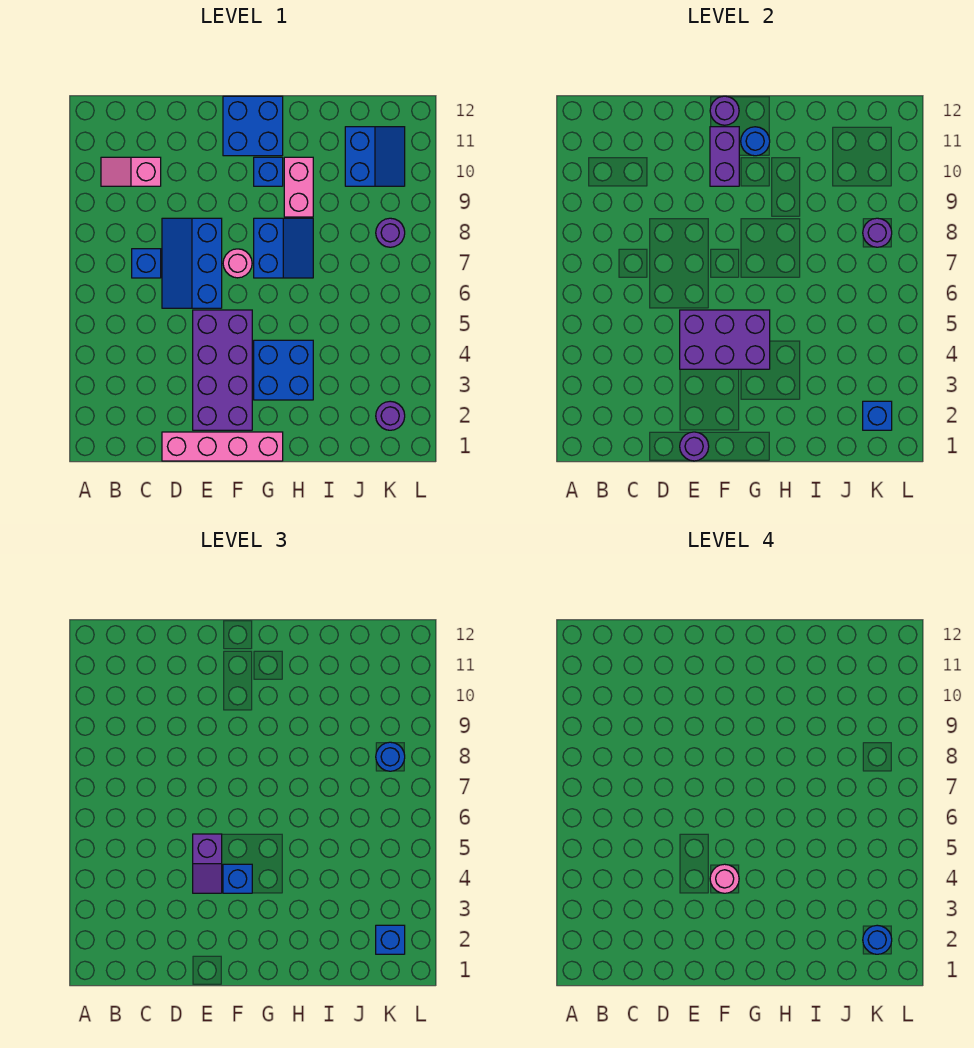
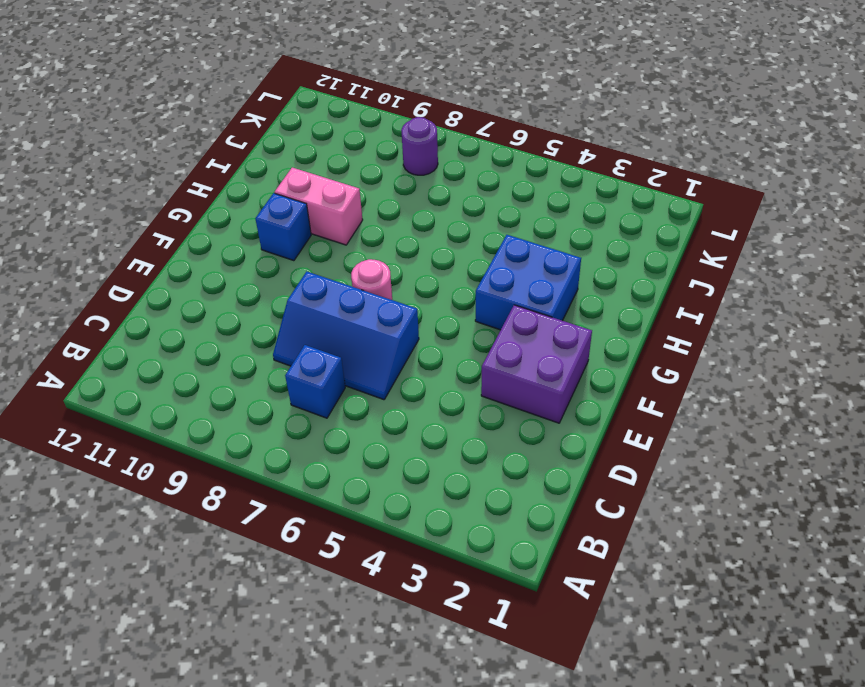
purple 2x2 brick [481,305,592,423] -> purple 2x4 brick [193,310,252,430]
none -> pink 1x2 slope [101,157,161,186]
none -> pink 1x4 brick [162,432,283,461]
none -> blue 2x2 brick [223,96,283,156]

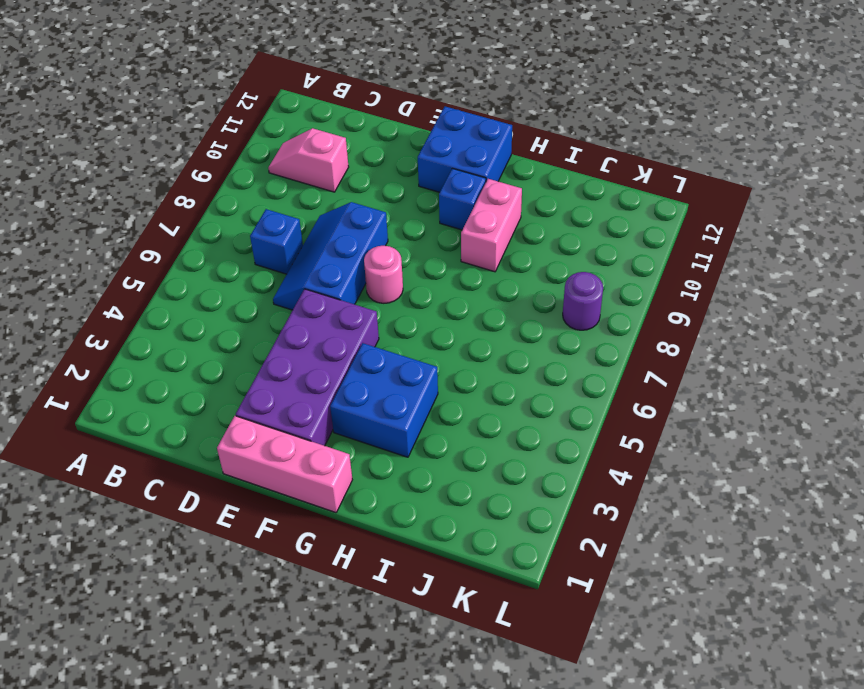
pink 1x3 brick [217,416,352,513] -> pink 1x4 brick [162,432,283,461]
none -> blue 2x2 slope [254,218,313,278]
none -> blue 2x2 slope [345,127,405,186]
none -> purple 1x1 round brick [376,401,405,430]

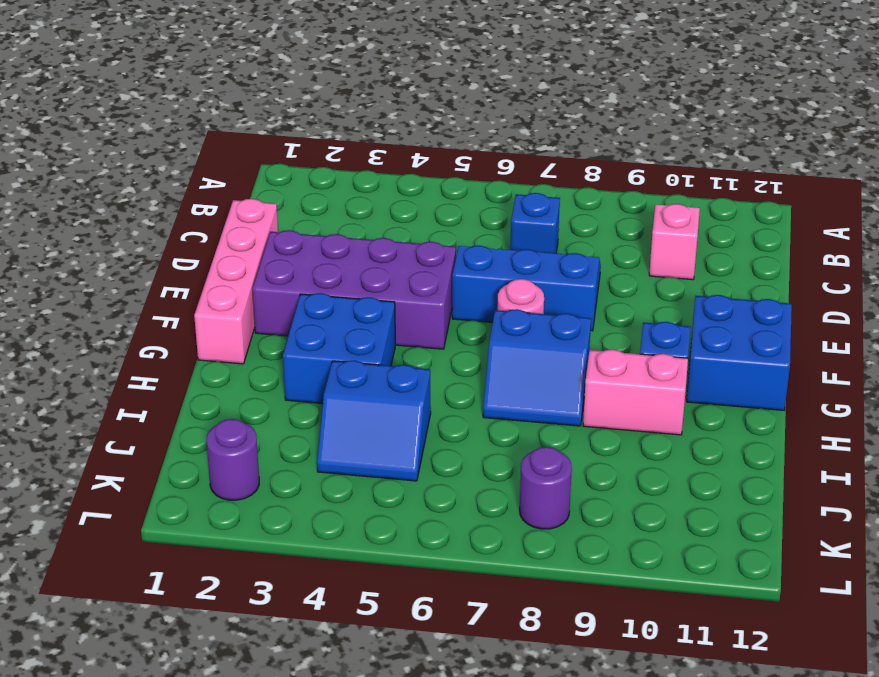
blue 2x2 slope [317,360,431,481] -> blue 2x2 slope moved to [345,127,405,186]
none -> purple 1x1 round brick [680,432,709,461]
none -> purple 2x3 brick [680,310,770,369]
none -> purple 1x2 brick [710,127,739,186]

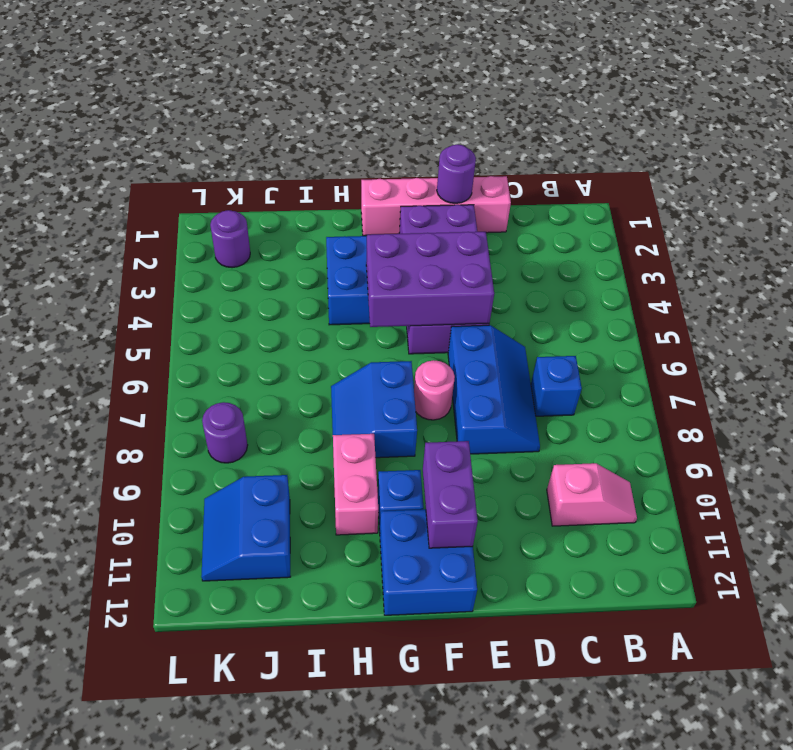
none -> purple 1x1 round brick [710,96,739,125]
none -> blue 1x1 round brick [741,127,770,156]
none -> blue 1x1 brick [863,401,892,430]

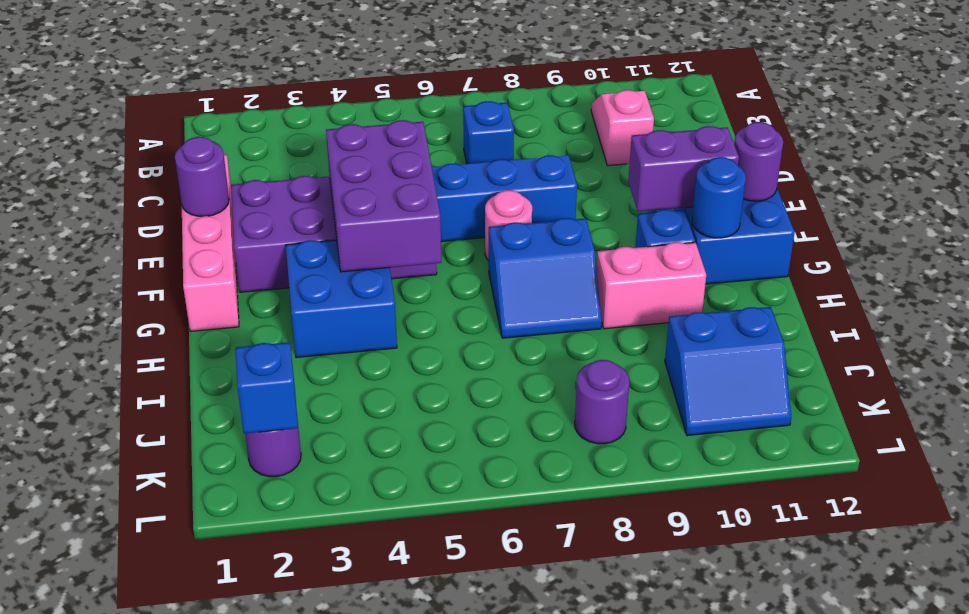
none -> purple 1x1 round brick [863,218,892,247]
none -> purple 1x2 slope [193,834,222,893]
none -> blue 1x1 brick [223,864,252,893]

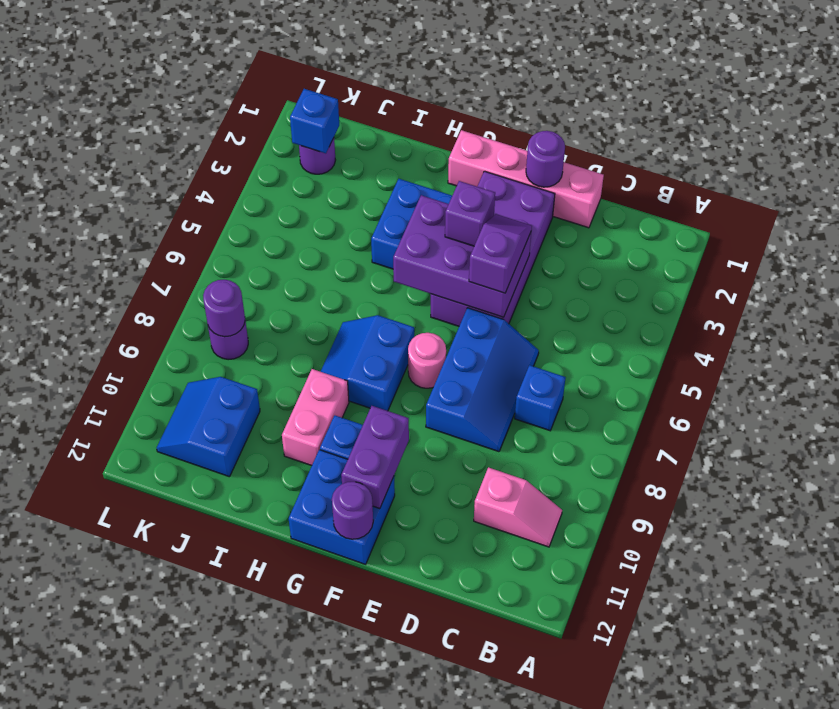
purple 1x1 brick [445,181,495,246] -> blue 1x1 brick [223,864,252,893]
none -> blue 1x1 round brick [741,127,770,156]
none -> blue 1x1 brick [376,925,405,954]
none -> blue 1x1 round brick [376,742,405,771]

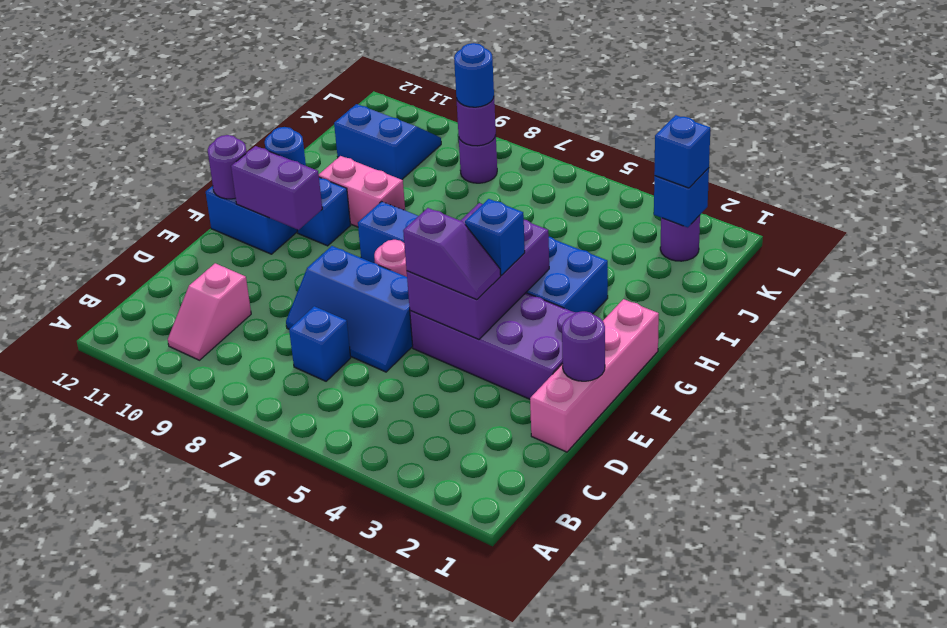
none -> pink 1x1 round brick [710,864,739,893]
none -> blue 1x1 round brick [863,925,892,954]

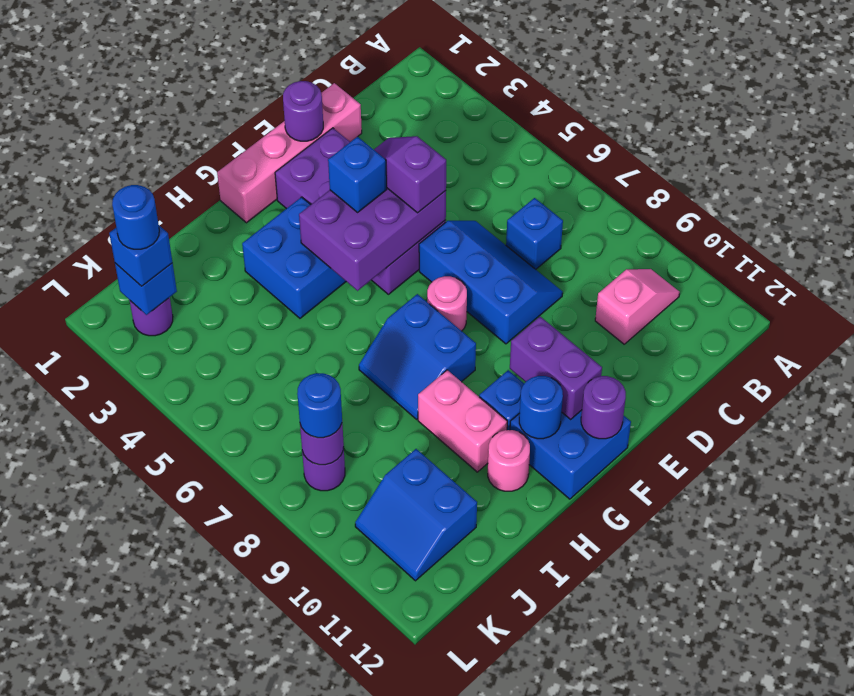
pink 1x1 round brick [488,430,530,491] -> pink 1x1 round brick moved to [710,864,739,893]

